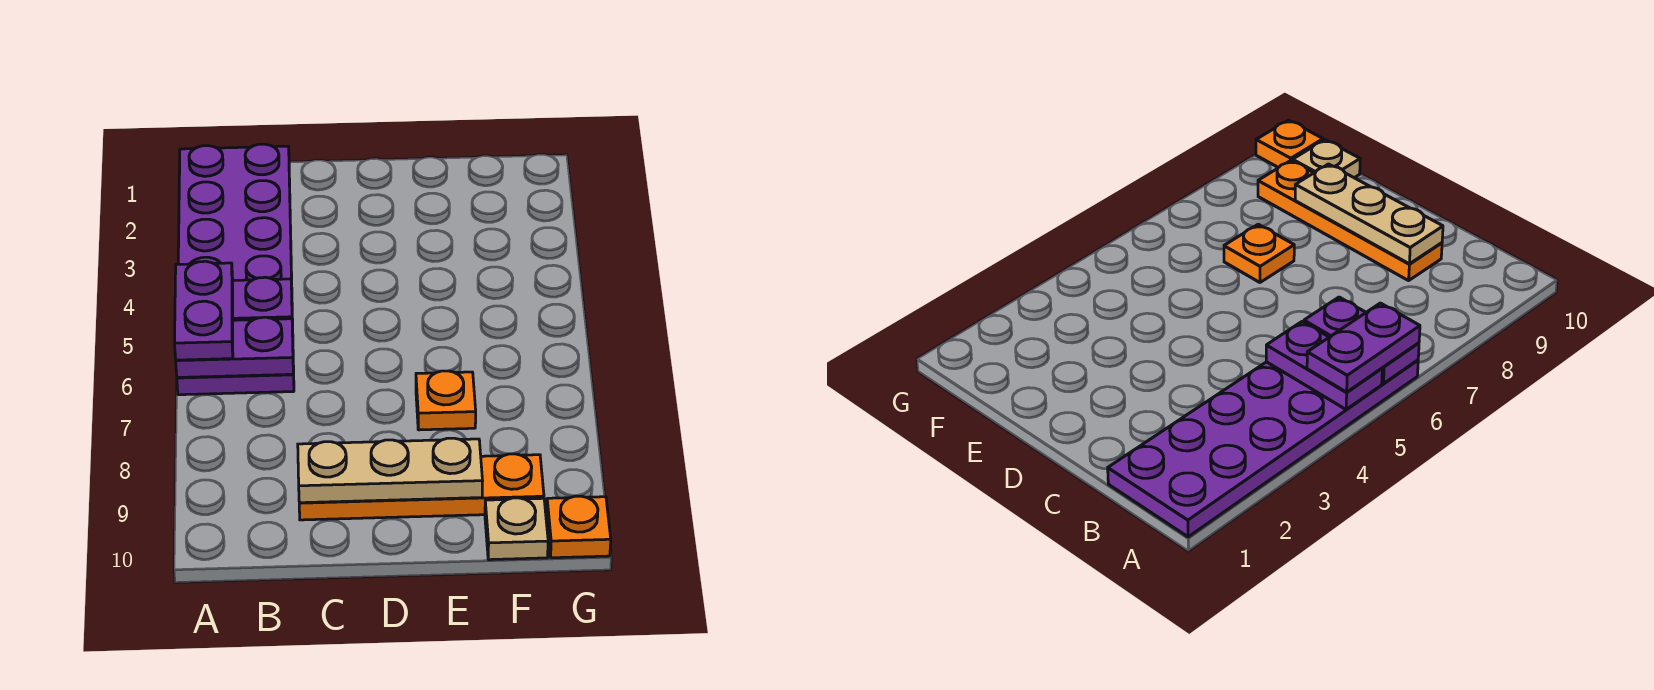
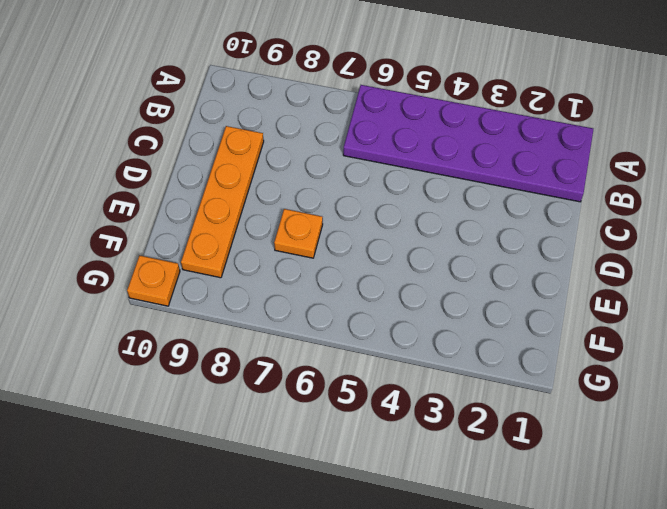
none -> tan 1x1 plate [485,498,548,560]
none -> purple 1x2 plate [233,277,293,329]

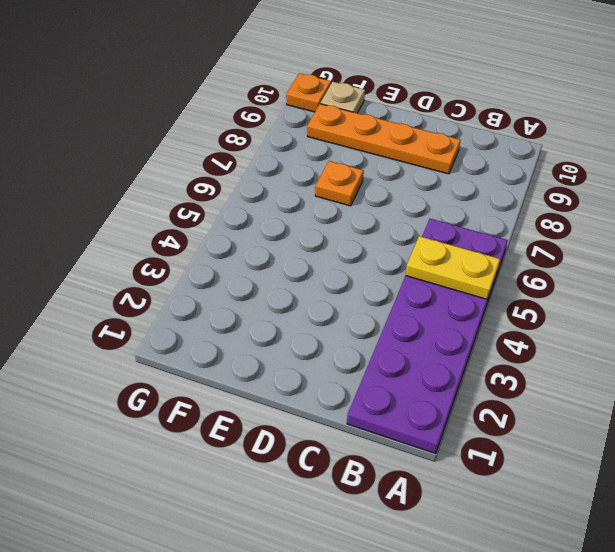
yellow 1x2 plate [406,236,500,299] -> purple 1x2 plate [233,277,293,329]
none -> purple 1x2 plate [176,317,293,377]
none -> tan 1x3 plate [298,438,483,503]

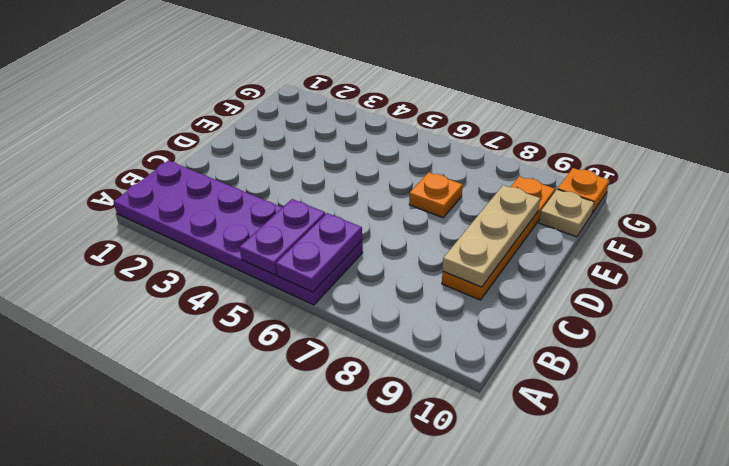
none -> purple 1x2 plate [175,261,233,360]

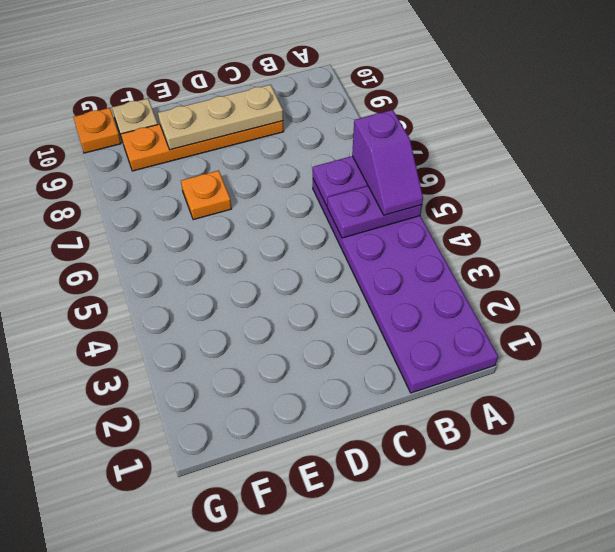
purple 1x2 slope [352,110,423,215] -> purple 1x2 plate [175,261,233,360]

